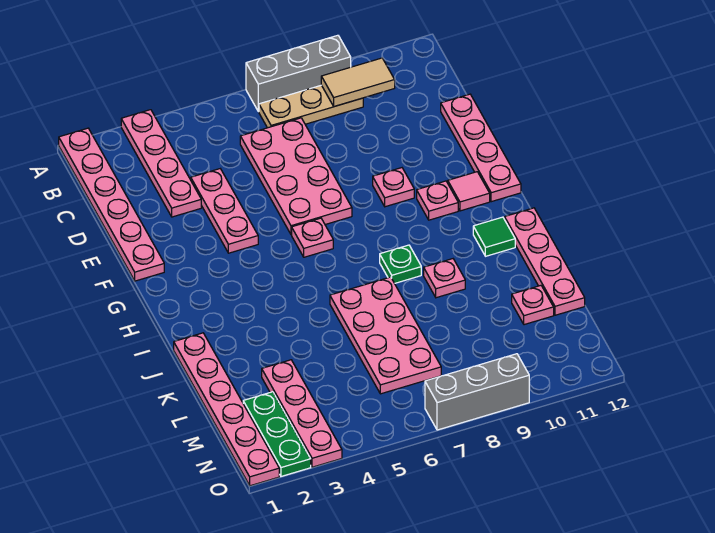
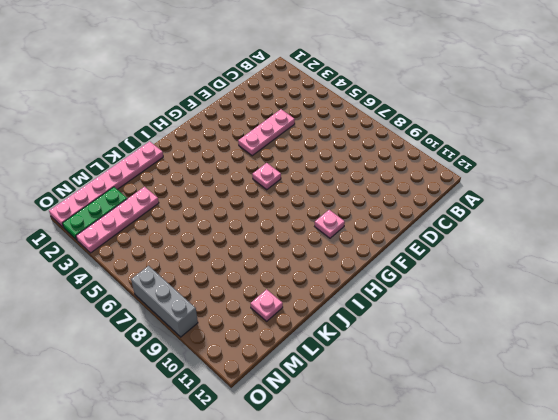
none -> pink 1x6 plate [59,128,164,281]
none -> pink 1x4 plate [121,110,201,217]
none -> grey 1x3 brick [246,35,351,112]

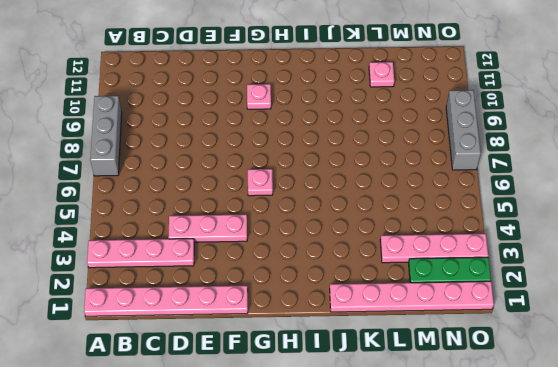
none -> tan 1x3 plate [259,85,363,128]
none -> pink 2x4 plate [240,118,352,235]
none -> pink 1x4 plate [441,94,521,202]

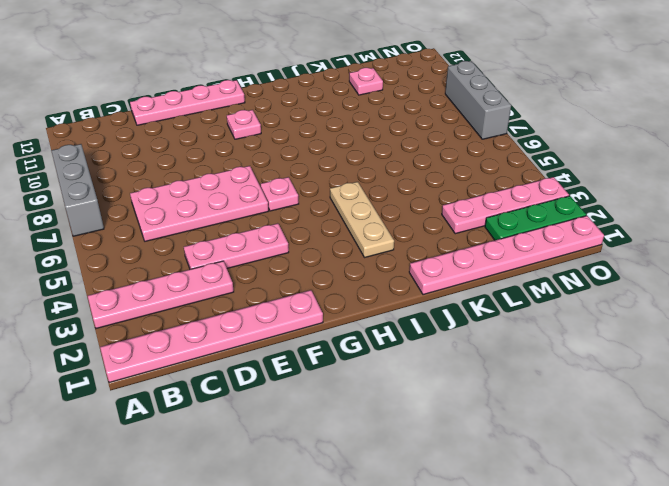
tan 1x3 plate [330,182,394,258] -> tan 1x3 plate moved to [259,85,363,128]
none -> pink 1x1 plate [373,168,414,207]
none -> pink 1x1 tile [448,172,490,211]
none -> green 1x1 plate [380,245,421,283]

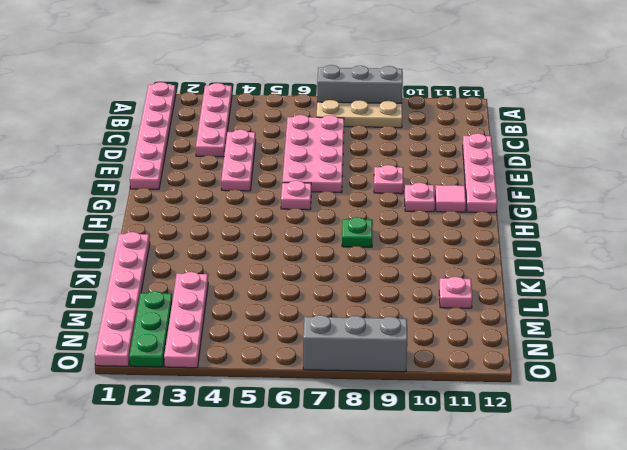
none -> green 1x1 tile [473,217,515,256]
none -> pink 1x4 plate [505,208,585,315]
none -> pink 2x4 plate [330,277,441,394]

